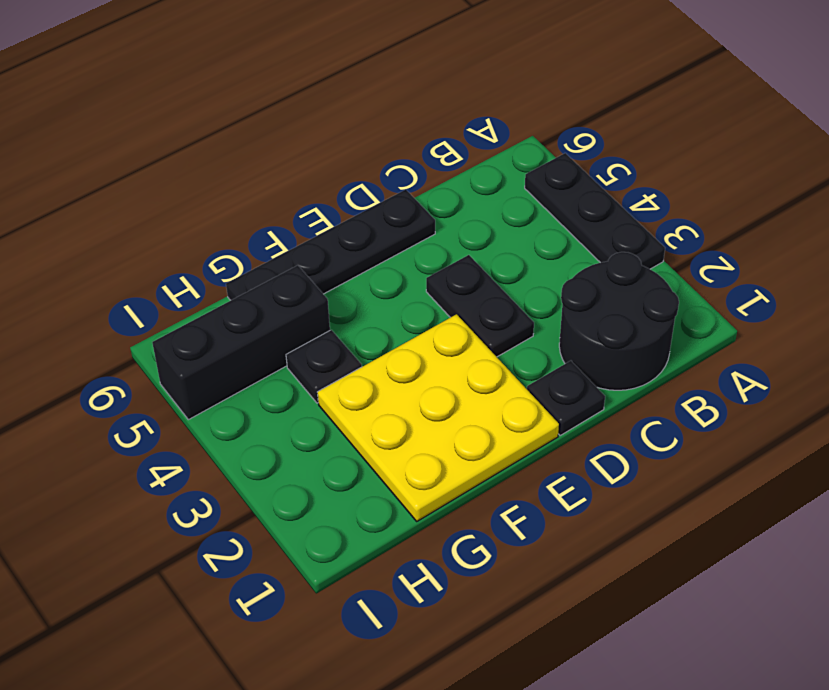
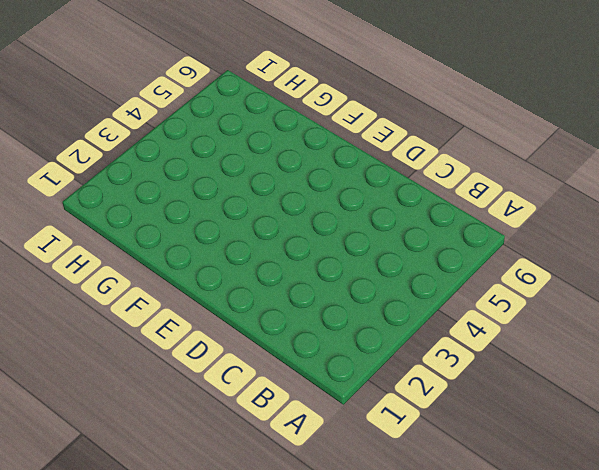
none -> black 1x3 plate [525,153,665,269]
none -> black 2x2 round brick [559,252,679,390]

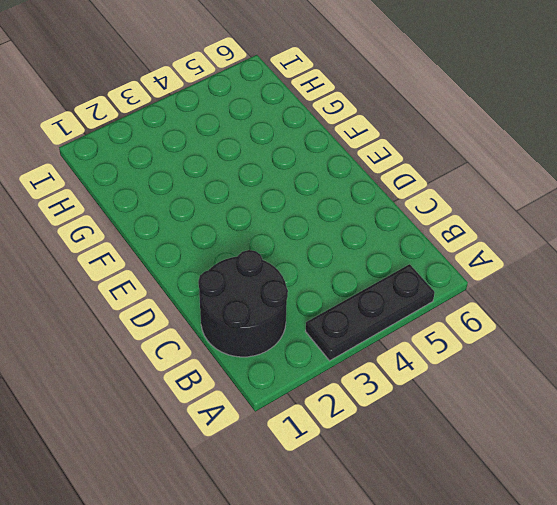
none -> black 1x1 plate [527,361,605,435]
none -> black 1x2 plate [426,255,534,357]

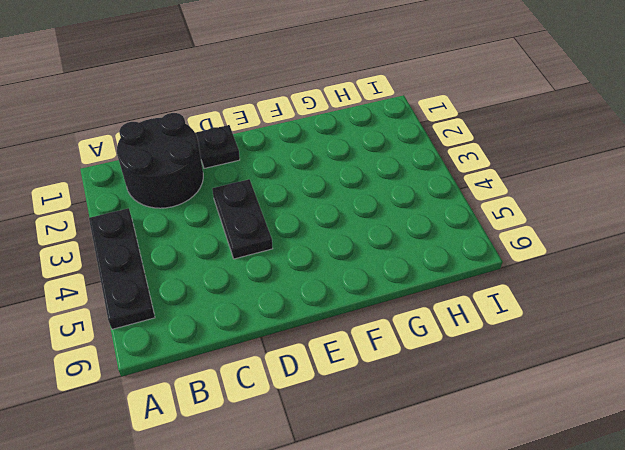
none -> black 1x4 plate [226,189,435,300]
none -> yellow 3x3 plate [317,314,559,521]

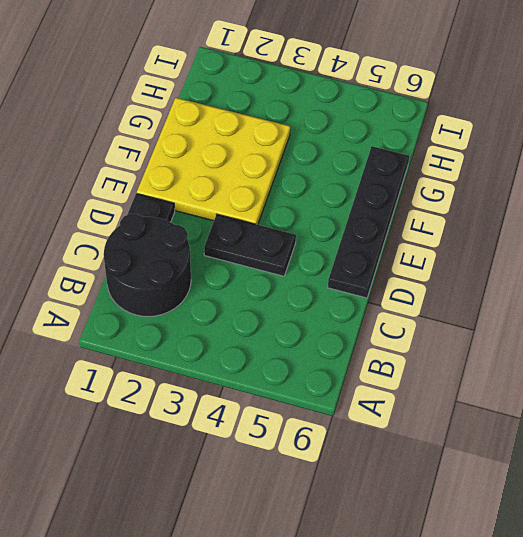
none -> black 1x3 plate [525,153,665,269]
none -> black 1x1 plate [286,330,362,403]

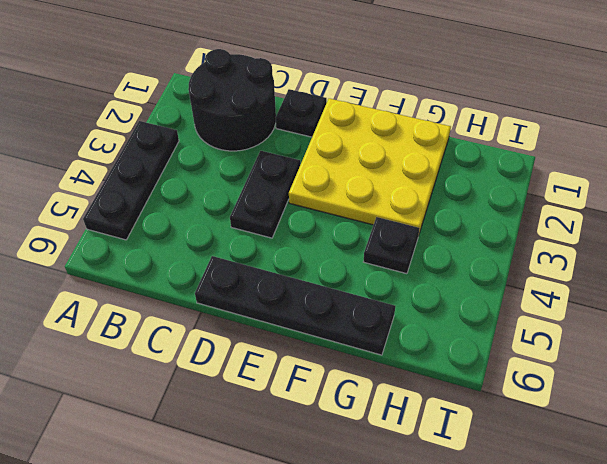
none -> black 1x3 brick [152,265,330,420]

